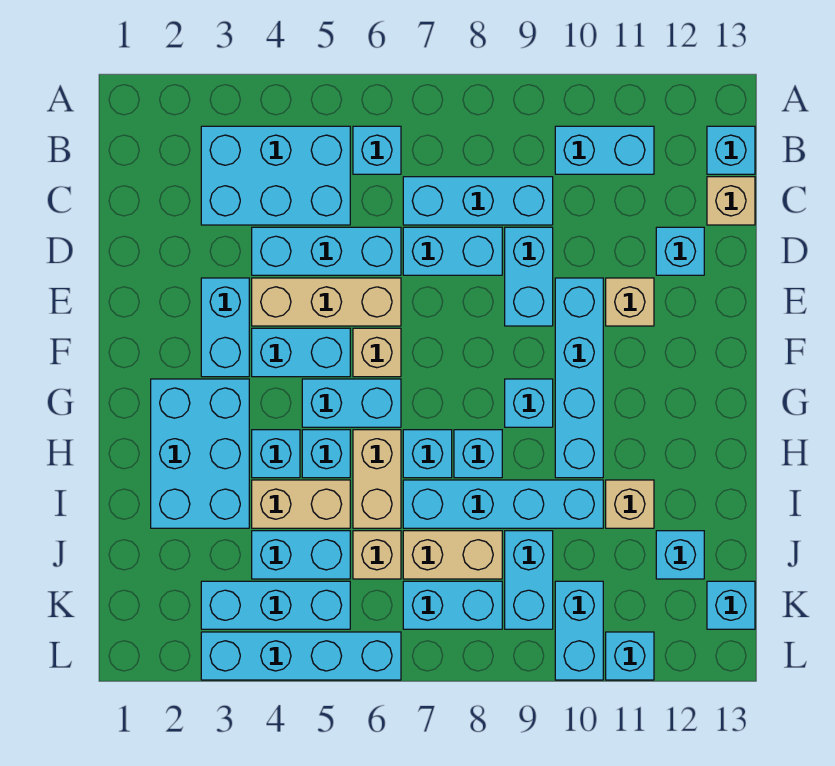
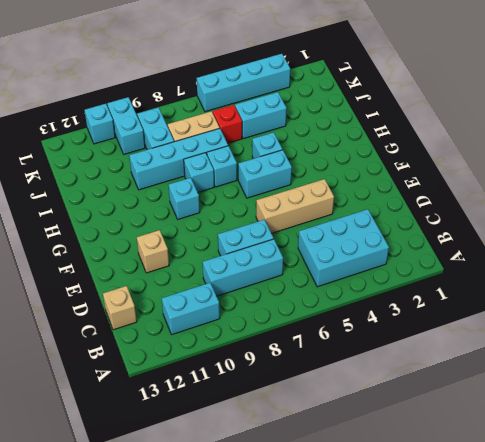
red 1x1 brick [213,105,242,143] -> tan 1x1 brick [353,531,401,579]
none -> cyan 1x1 brick [353,126,401,174]
none -> cyan 1x1 brick [707,126,755,174]
none -> cyan 1x3 brick [252,227,401,275]
none -> cyan 1x2 brick [505,227,553,326]

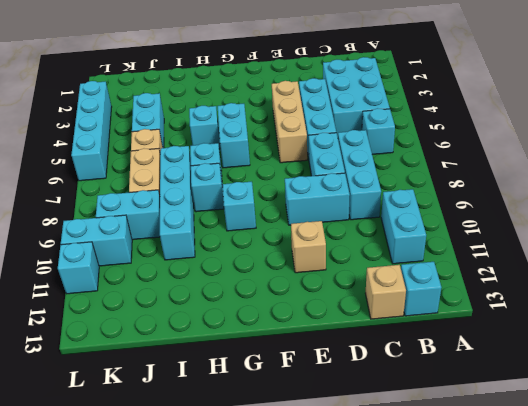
none -> cyan 1x1 brick [656,227,704,275]
none -> cyan 1x2 brick [201,278,249,377]
none -> cyan 1x4 brick [555,278,603,478]
none -> cyan 1x2 brick [252,328,350,377]

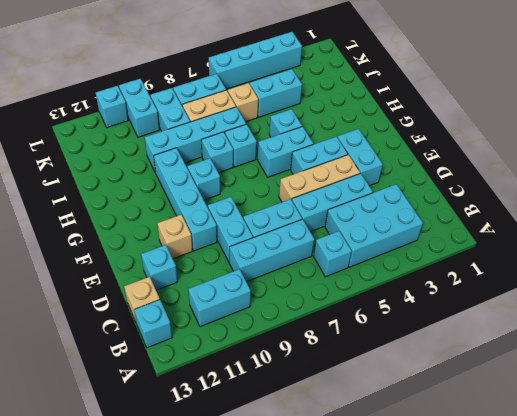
none -> tan 1x1 brick [353,328,401,377]
none -> cyan 2x3 brick [151,379,249,528]
none -> cyan 1x1 brick [252,430,300,478]
none -> tan 1x2 brick [353,430,401,528]

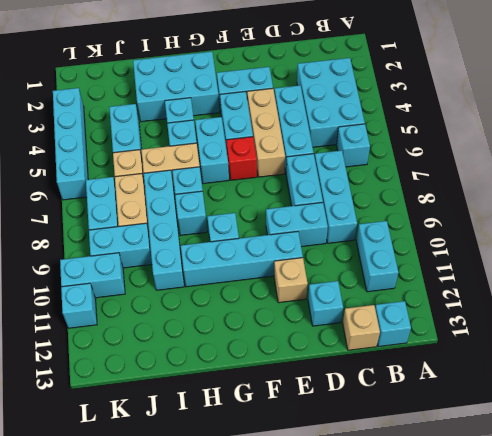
red 1x1 brick [226,137,257,180] -> tan 1x1 brick [353,328,401,377]
none -> tan 1x2 brick [252,480,350,528]
none -> tan 1x1 brick [606,480,654,528]
none -> cyan 1x1 brick [656,531,704,579]
none -> cyan 1x3 brick [201,581,350,629]

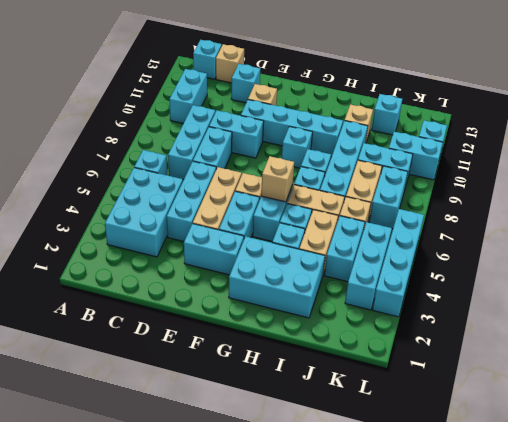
tan 1x1 brick [261,156,294,202] -> none
none -> cyan 1x1 brick [707,581,755,629]

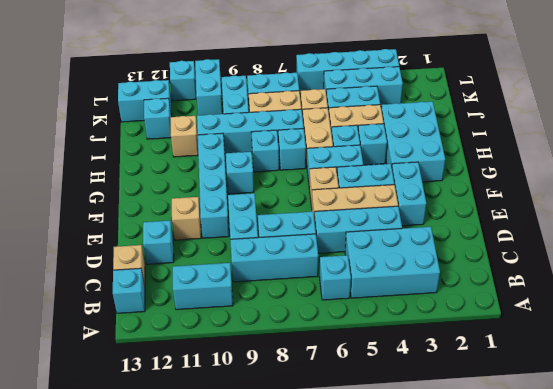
cyan 1x2 brick [118,80,172,122] -> cyan 1x1 brick [707,581,755,629]

